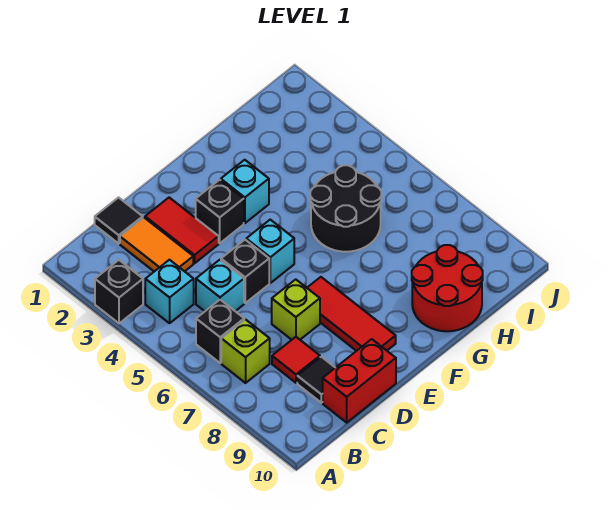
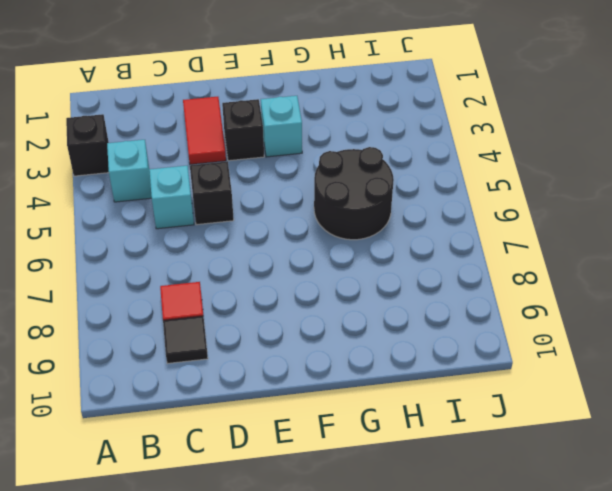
none -> black 1x1 brick [196,300,244,363]
none -> lime 1x1 brick [221,319,270,383]
none -> black 1x1 tile [95,198,143,243]

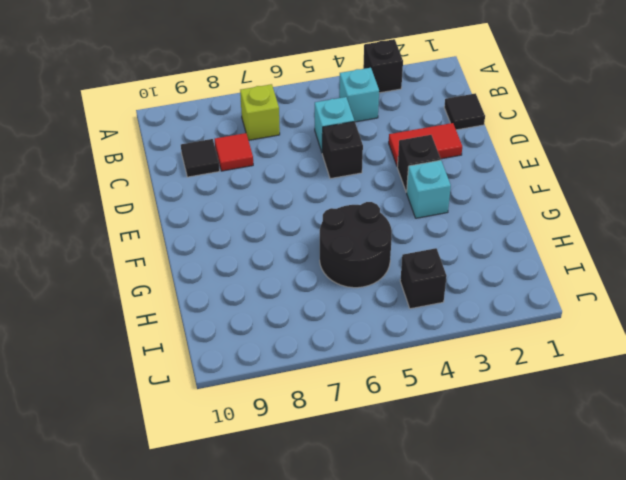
black 1x1 brick [400,248,447,309] -> black 1x1 brick moved to [196,300,244,363]
none -> orange 1x2 tile [120,218,193,271]
none -> red 1x2 brick [323,339,396,423]
none -> lime 1x1 brick [272,279,320,340]

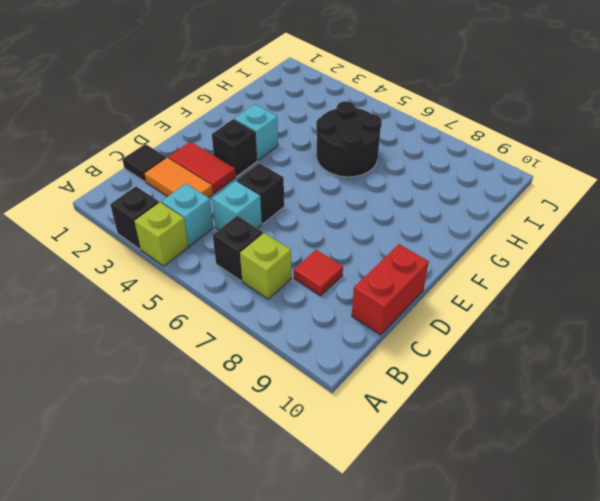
lime 1x1 brick [134,202,188,266] -> lime 1x1 brick moved to [272,279,320,340]
none -> black 1x1 tile [297,357,335,403]
none -> cyan 1x1 brick [246,220,294,283]
none -> red 1x3 tile [307,277,396,351]

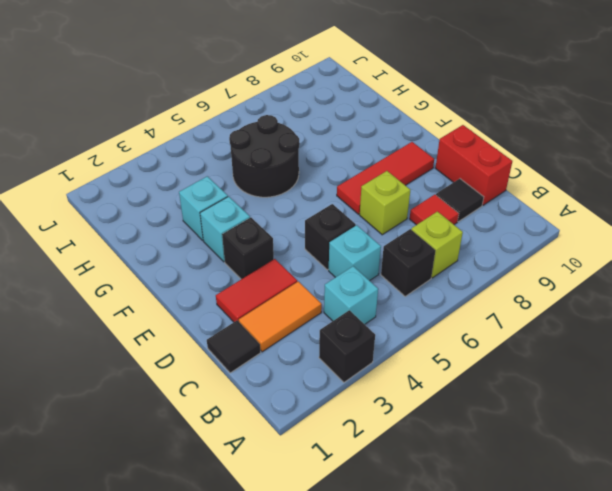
cyan 1x1 brick [179,176,228,240] -> cyan 1x1 brick moved to [246,220,294,283]
none -> red 2x2 round brick [412,245,483,331]

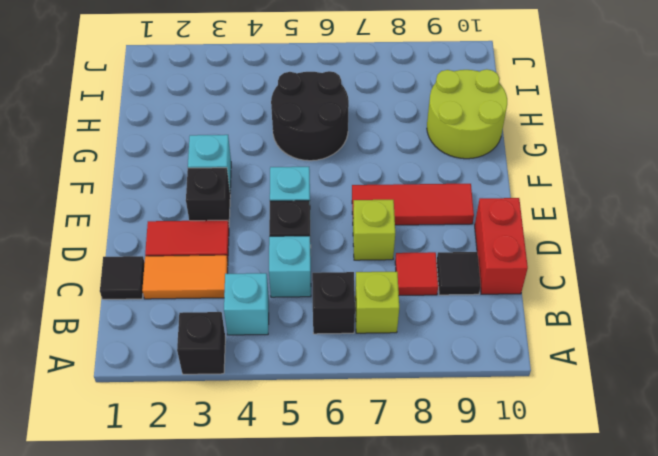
lime 2x2 round brick [427,69,507,159] -> red 2x2 round brick [412,245,483,331]

